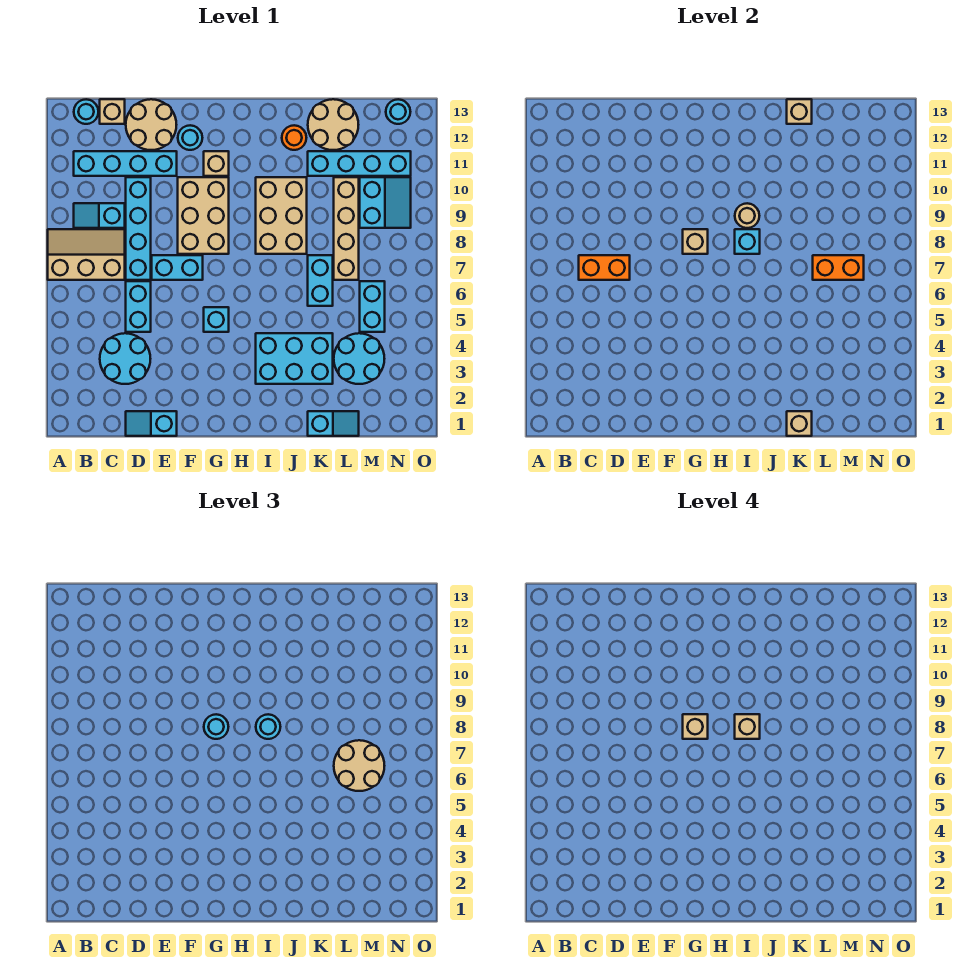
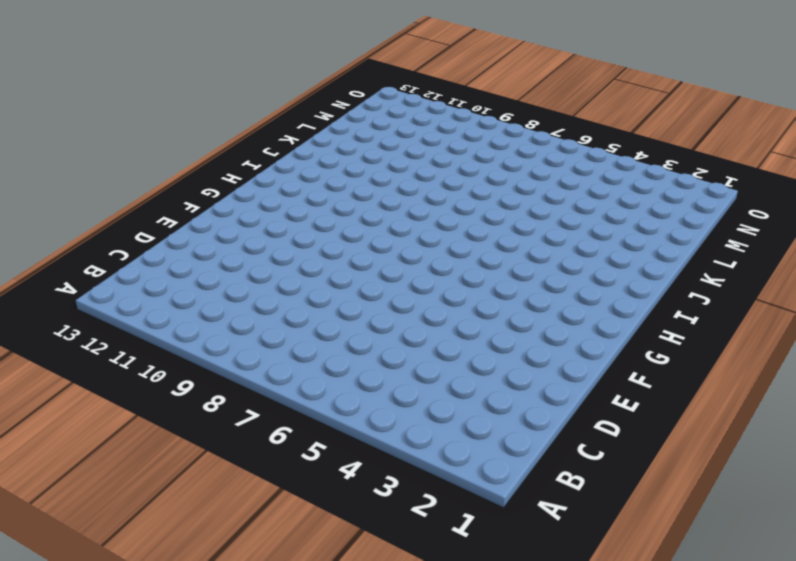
none -> tan 2x3 slope [48,229,125,280]
none -> cyan 1x2 slope [74,203,125,228]
none -> cyan 1x4 brick [74,151,177,176]
none -> cyan 1x1 round brick [74,99,98,124]

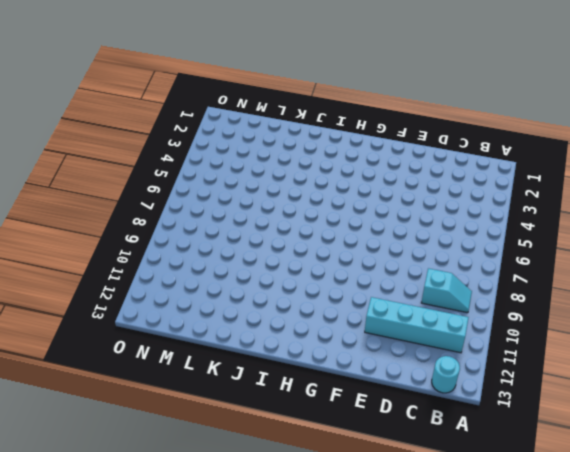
none -> tan 2x3 slope [48,229,125,280]
none -> cyan 2x2 round brick [100,333,150,384]
none -> tan 1x1 brick [100,99,125,124]
none -> cyan 1x2 slope [126,411,177,436]

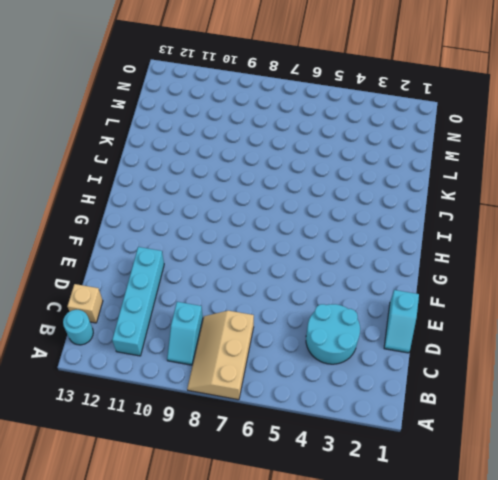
none -> cyan 1x2 brick [126,281,151,332]
none -> cyan 1x4 brick [126,177,151,280]
none -> tan 2x2 round brick [126,99,176,150]
none -> cyan 1x2 brick [152,255,203,280]

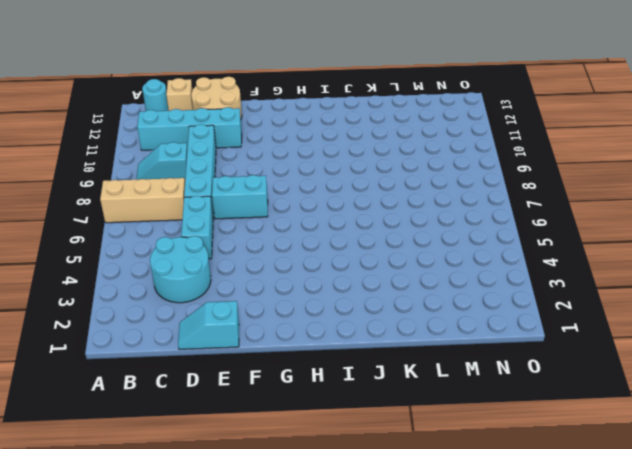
none -> tan 2x3 brick [178,177,229,254]
none -> cyan 1x1 round brick [178,125,202,150]
none -> cyan 1x1 brick [204,307,229,332]
none -> tan 1x1 brick [204,151,229,176]

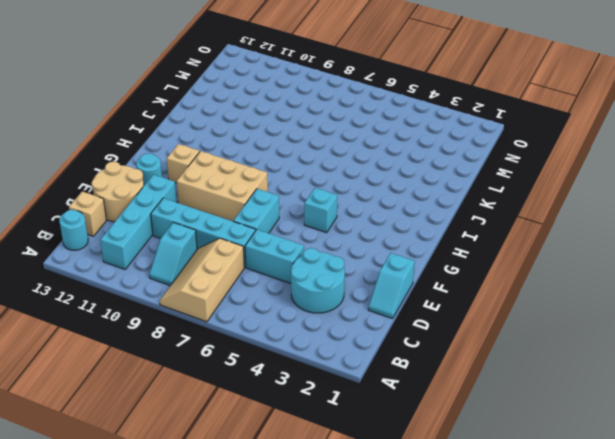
none -> cyan 2x3 brick [256,333,333,384]
none -> tan 2x3 brick [256,177,307,254]
none -> orange 1x1 round brick [282,125,306,150]
none -> cyan 1x2 slope [308,411,359,436]

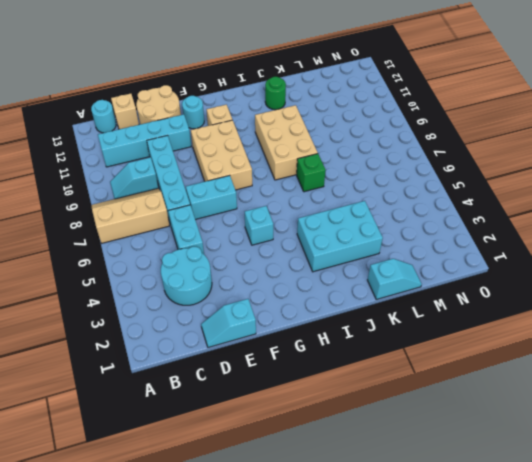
green 1x1 brick [297,154,326,192] -> none
green 1x1 round brick [265,77,286,110] -> orange 1x1 round brick [282,125,306,150]
none -> cyan 1x2 brick [308,255,333,306]
none -> cyan 1x4 brick [308,151,411,176]
none -> tan 2x2 round brick [308,99,358,150]
none -> cyan 2x2 round brick [334,333,384,384]

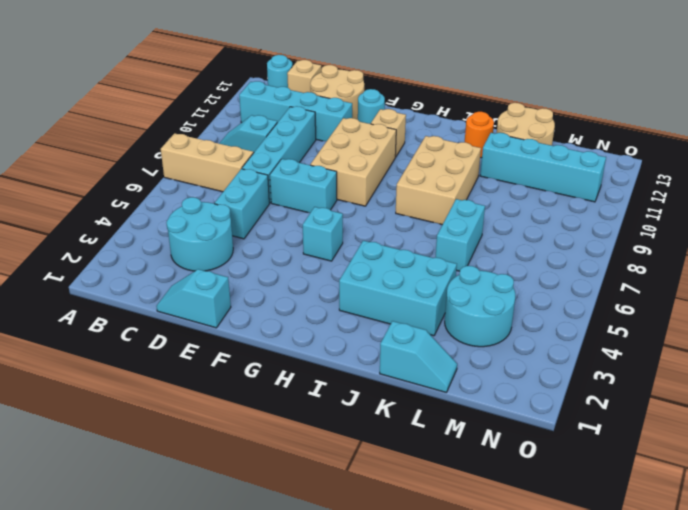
none -> tan 1x4 brick [334,177,359,280]
none -> cyan 1x2 brick [360,281,385,332]
none -> cyan 2x2 slope [360,177,411,228]
none -> cyan 1x1 round brick [386,99,410,124]

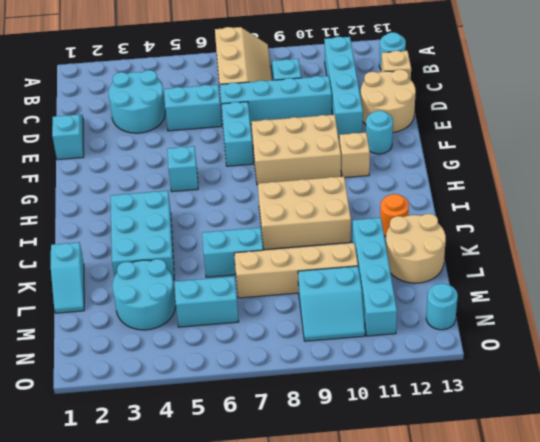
none -> orange 1x2 brick [579,255,630,280]
none -> tan 1x1 brick [683,229,708,254]
none -> cyan 1x1 brick [735,229,760,254]
none -> tan 1x1 round brick [735,203,759,228]

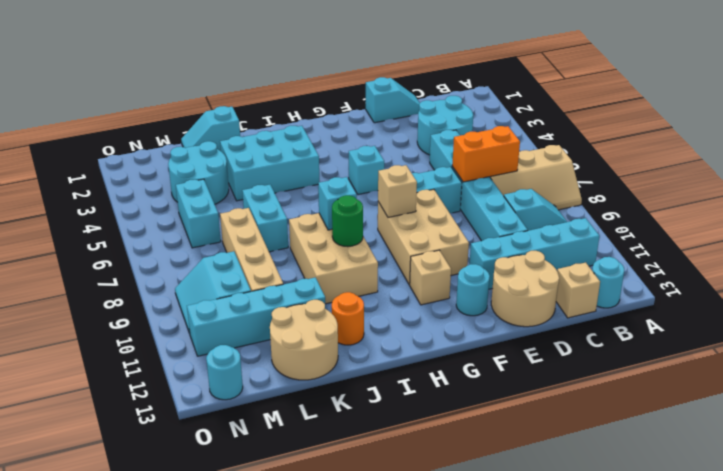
green 1x1 round brick [332,195,363,247] -> tan 1x1 round brick [735,203,759,228]
none -> tan 1x1 brick [787,411,812,436]
none -> tan 1x1 brick [787,99,812,124]
none -> orange 1x2 brick [813,255,864,280]
none -> cyan 1x1 round brick [204,714,228,739]

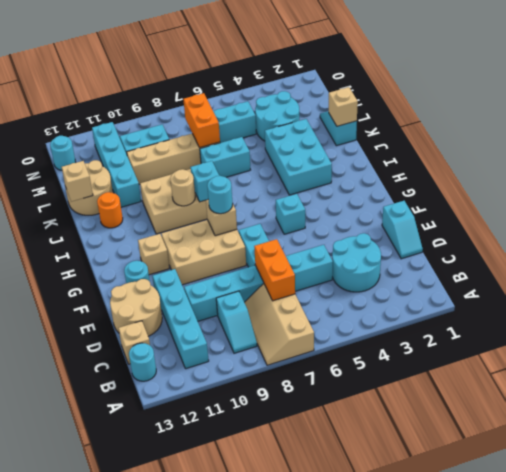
none -> cyan 1x1 round brick [256,714,280,739]
none -> tan 2x2 round brick [334,740,384,791]
none -> tan 1x1 brick [683,714,708,739]
none -> tan 1x1 brick [735,714,760,739]

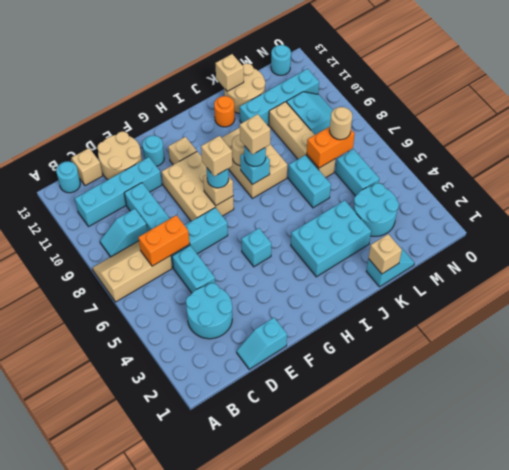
tan 1x1 round brick [330,107,352,140] -> tan 2x2 round brick [334,740,384,791]

